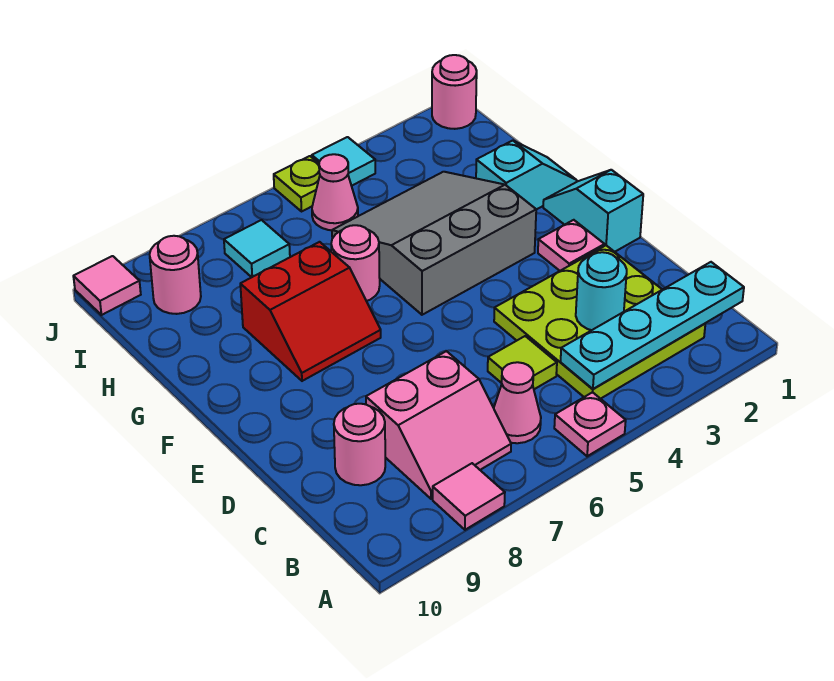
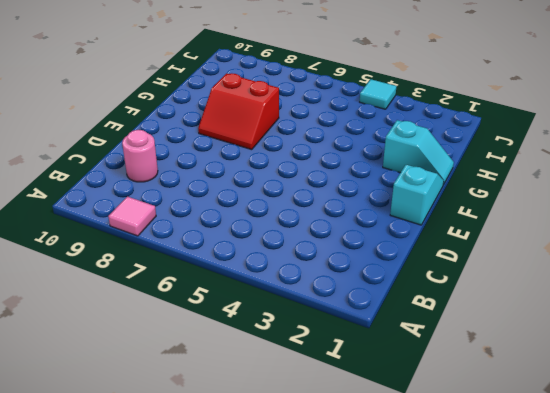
none -> pink 1x1 plate [554,392,626,456]
none -> lime 3x3 plate [494,246,705,399]
none -> pink 1x1 cone [494,362,541,443]

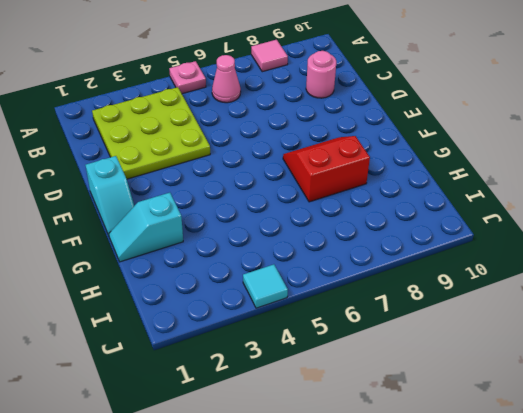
none -> pink 2x2 slope [366,351,511,499]
none -> lime 1x1 tile [488,336,557,389]
none -> pink 1x1 plate [538,220,605,271]

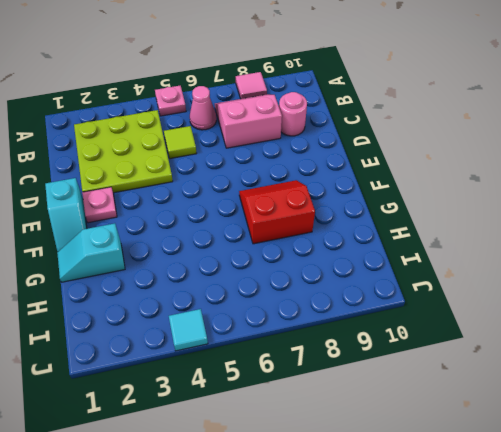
none -> grey 3x3 slope [332,172,536,315]
none -> pink 1x1 round brick [331,225,380,301]
none -> pink 1x1 cone [312,154,358,230]

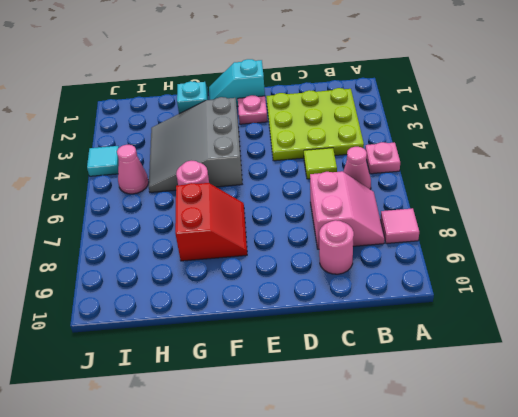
none -> cyan 1x1 tile [224,220,290,277]
none -> pink 1x1 round brick [150,236,201,314]
none -> pink 1x1 round brick [432,55,477,129]

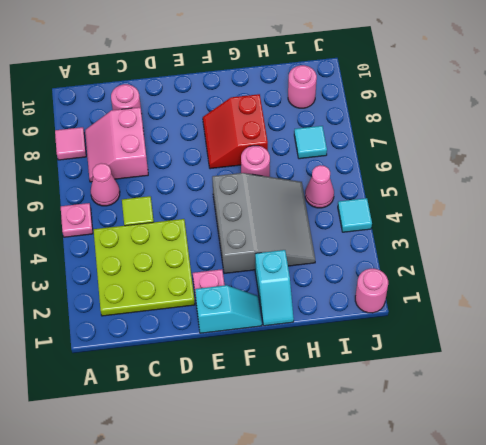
none -> lime 1x1 plate [274,156,320,211]
none -> pink 1x1 tile [73,256,141,315]
none -> cyan 1x4 plate [561,262,744,389]

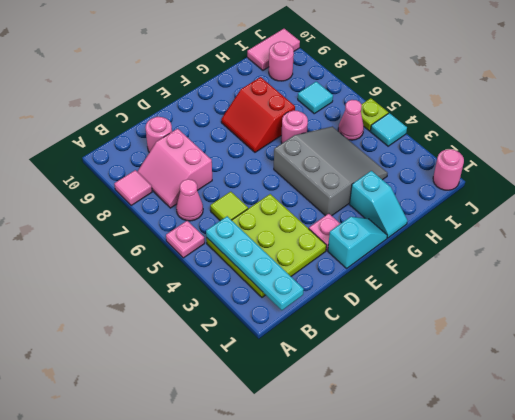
pink 1x2 tile [247,29,300,70] -> pink 1x1 tile [73,256,141,315]
none -> cyan 1x1 round brick [576,252,627,330]

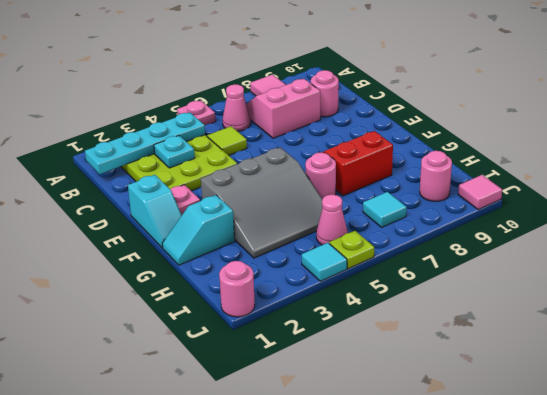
cyan 1x1 plate [154,136,195,168] -> cyan 1x1 round brick [576,252,627,330]

